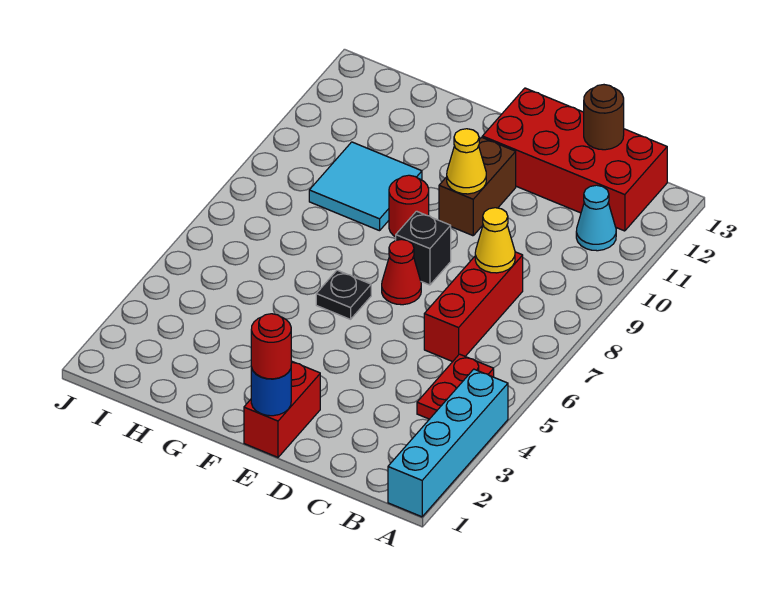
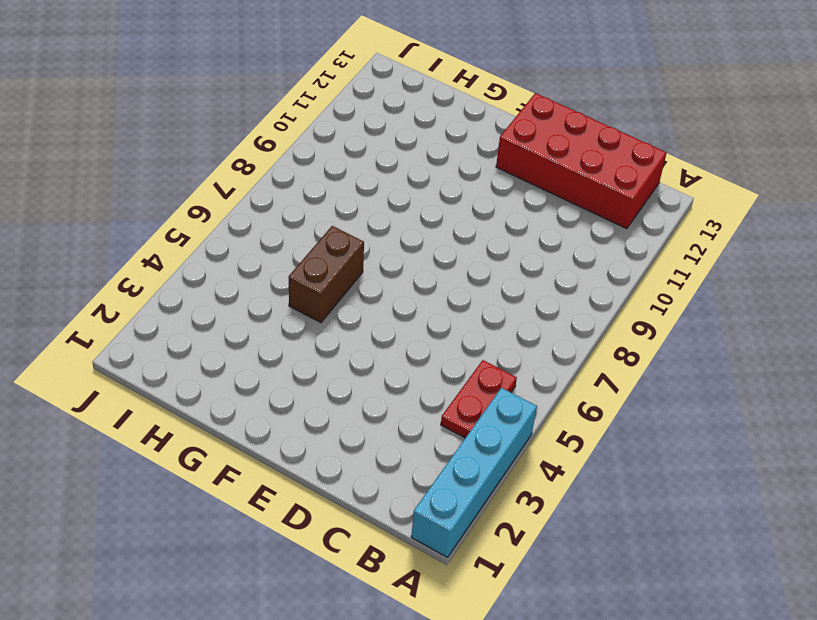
brown 1x2 brick [289,226,364,323] -> brown 1x2 brick moved to [439,137,516,236]
none -> cyan 1x1 cone [576,185,616,251]
none -> red 1x3 brick [424,252,523,362]
none -> red 1x2 brick [244,361,320,457]

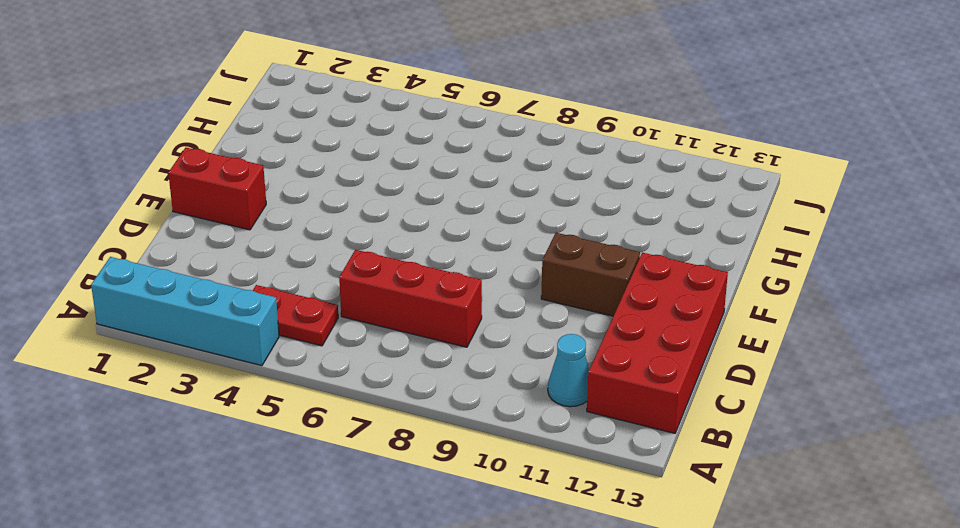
none -> red 1x1 cone [382,239,421,305]
none -> black 1x1 brick [396,211,451,285]
none -> black 1x1 plate [316,270,371,319]

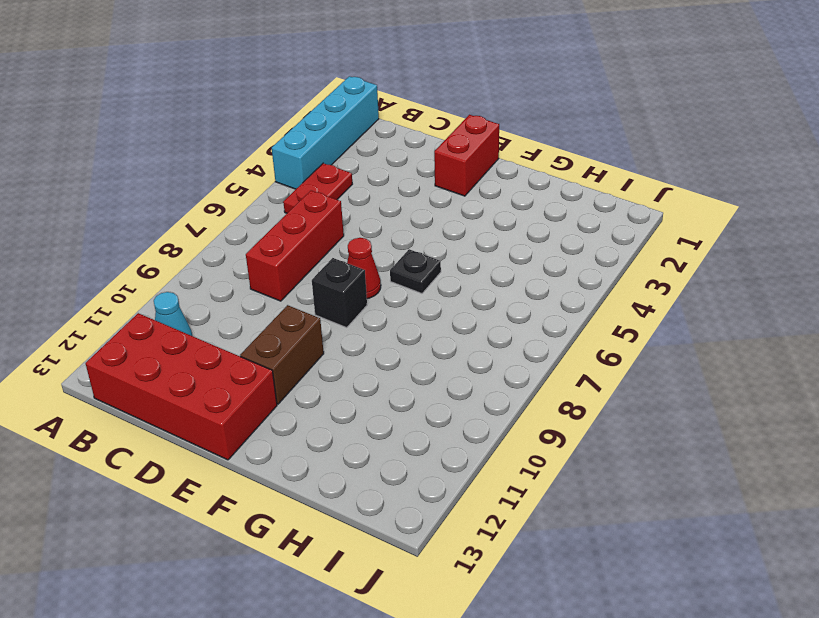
none -> red 1x1 round brick [389,175,429,237]
none -> cyan 2x2 tile [309,142,422,231]
none -> yellow 1x1 cone [475,208,515,273]

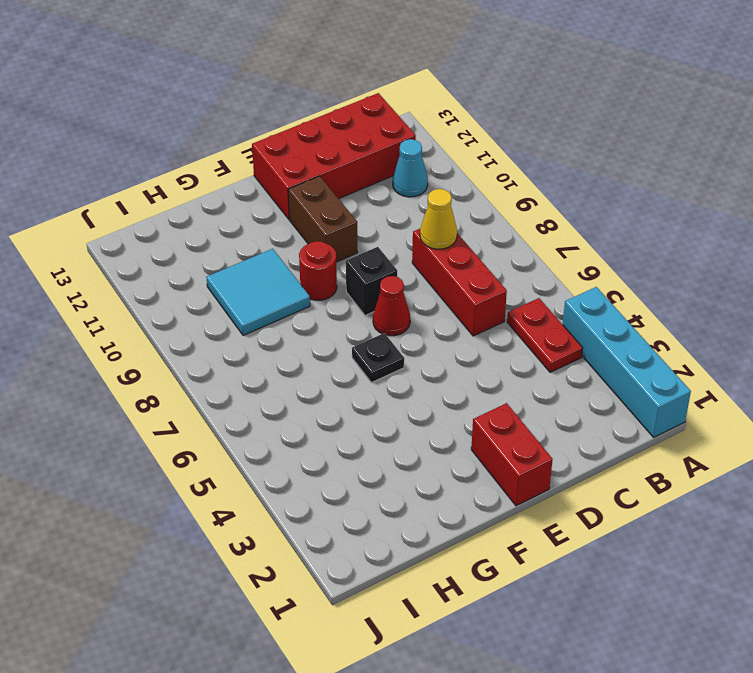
none -> brown 1x1 round brick [584,85,624,150]
none -> blue 1x1 round brick [251,367,291,416]
none -> yellow 1x1 cone [447,129,486,194]

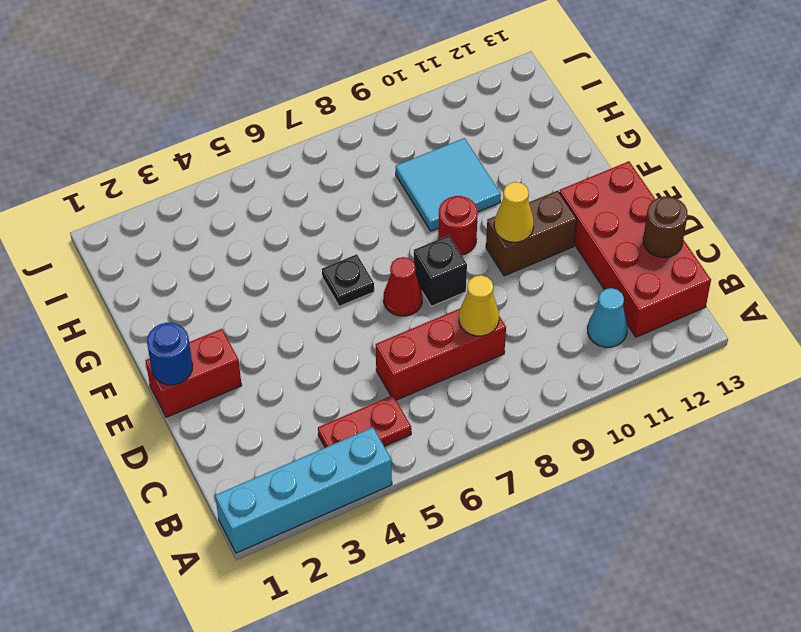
none -> red 1x1 round brick [251,314,291,379]

